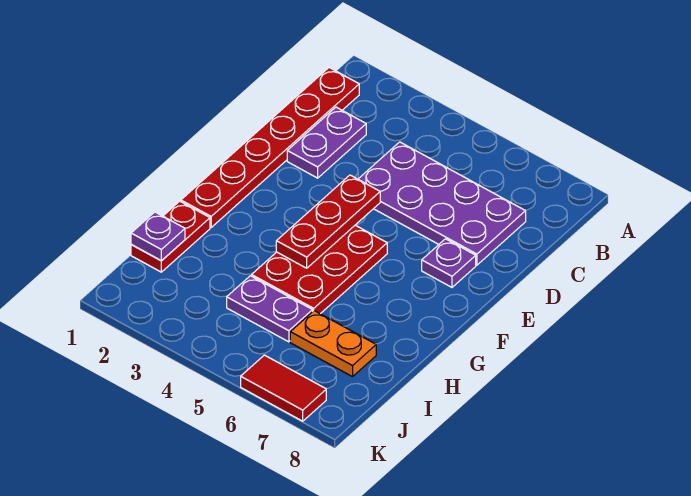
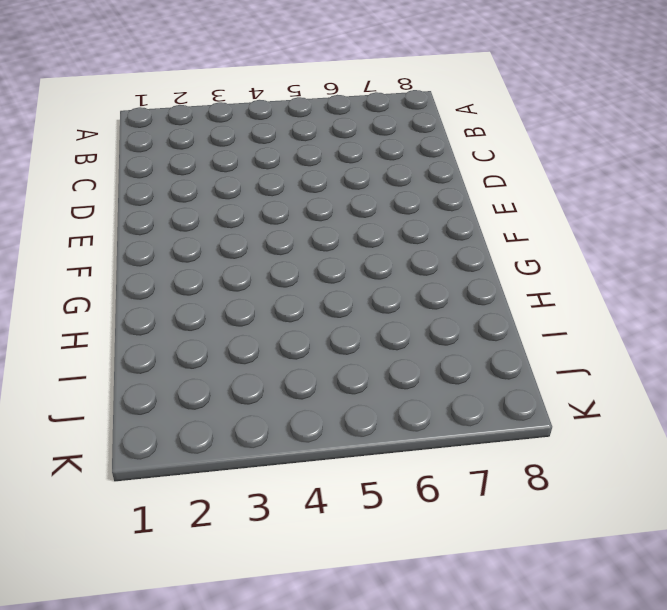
none -> red 1x6 plate [181,68,359,227]
none -> purple 1x2 plate [287,107,366,178]

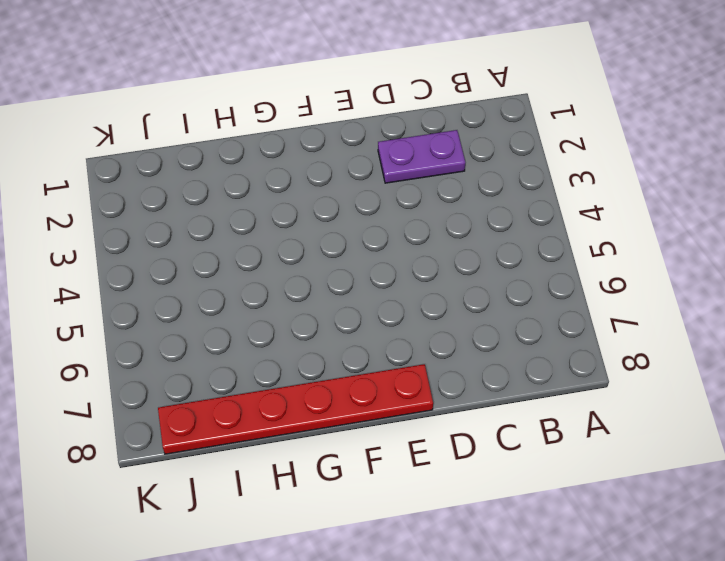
red 1x6 plate [158,364,433,454] -> red 1x6 plate moved to [181,68,359,227]
none -> purple 2x4 plate [358,142,526,265]
none -> purple 1x1 plate [422,239,476,287]

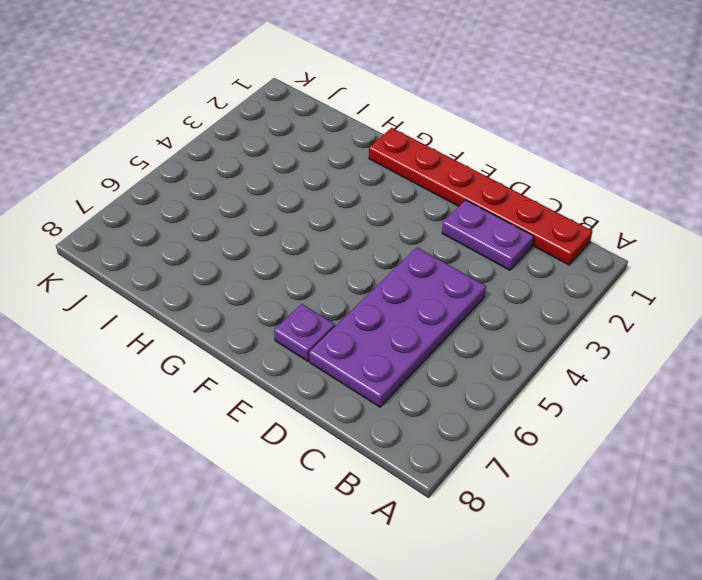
none -> red 2x3 plate [252,225,387,314]
none -> red 1x2 plate [131,201,210,272]

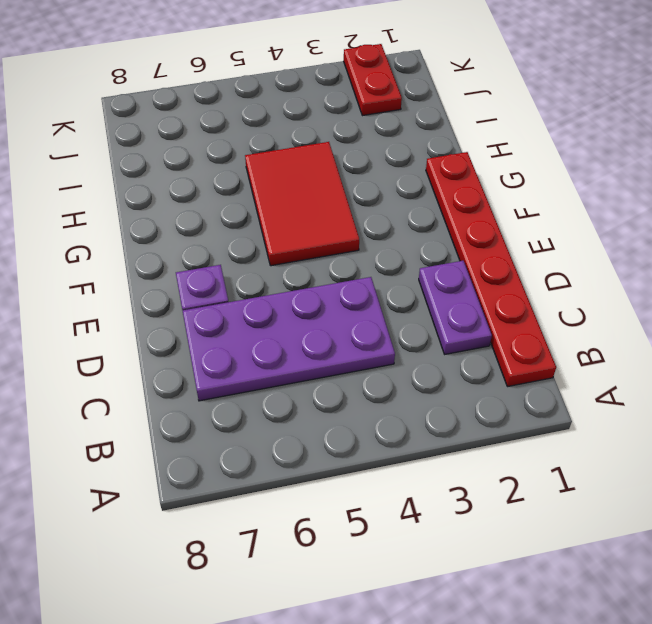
red 2x3 tile [245,142,359,266] -> red 2x3 plate [252,225,387,314]
red 1x2 plate [344,44,402,116] -> red 1x2 plate moved to [131,201,210,272]
none -> purple 1x2 plate [227,276,313,342]
none -> orange 1x2 plate [290,311,376,377]

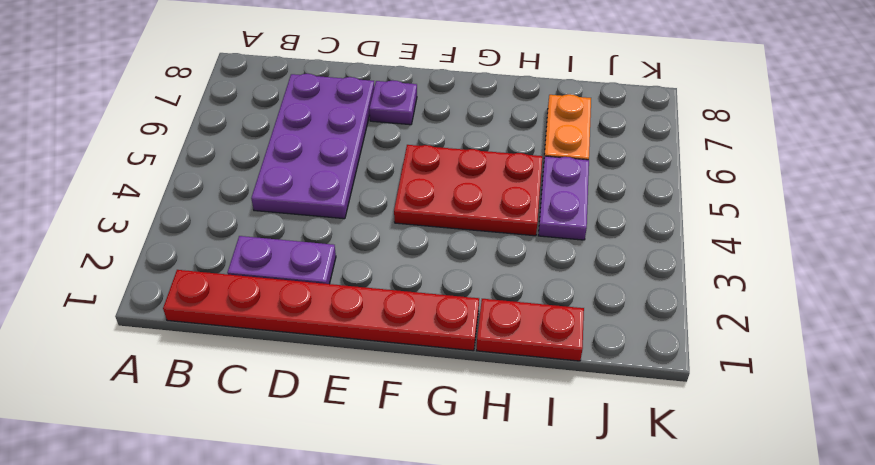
none -> red 1x2 tile [241,355,326,421]
none -> red 1x3 plate [276,175,380,268]

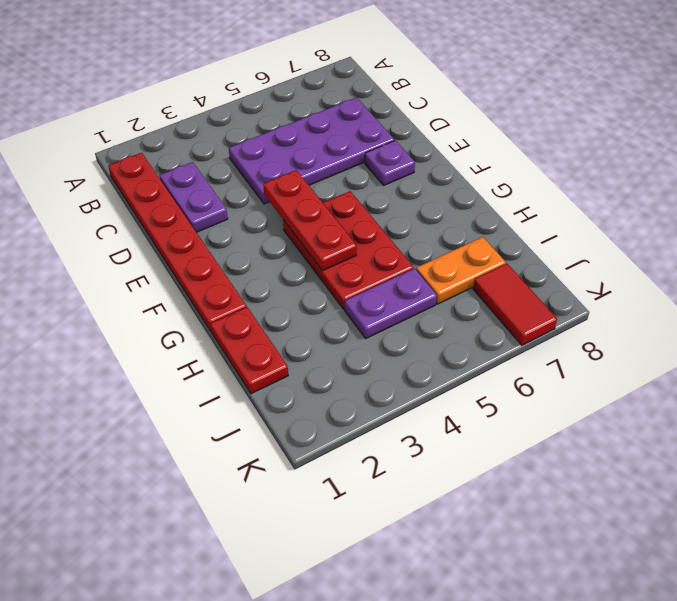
red 1x2 tile [473,264,557,345] -> red 1x2 tile turned to [241,355,326,421]
none -> purple 1x1 plate [131,212,185,261]

